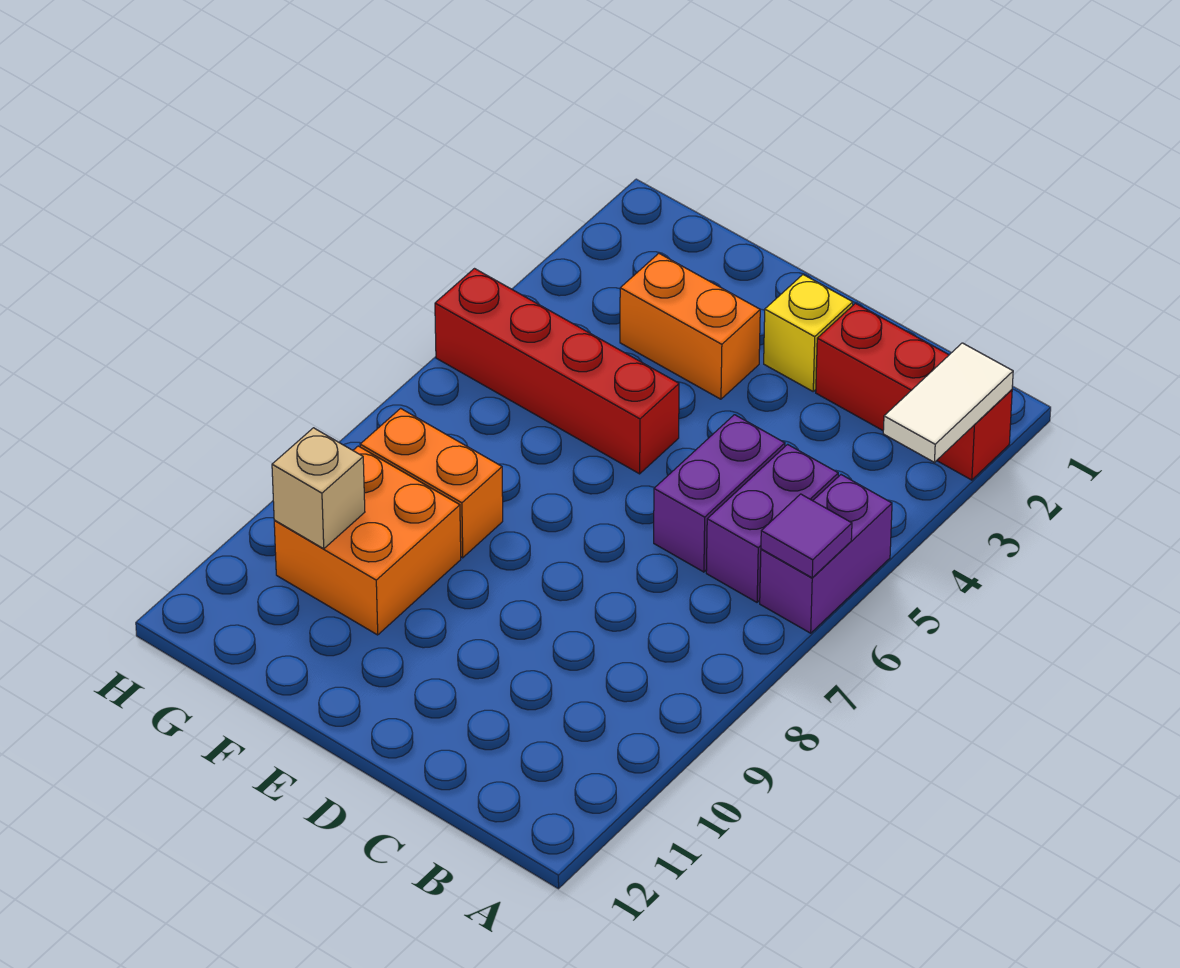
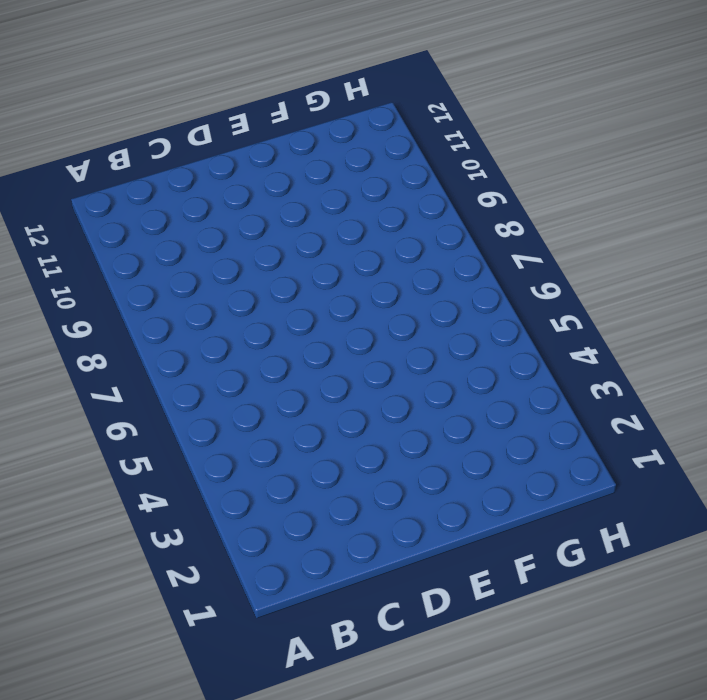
none -> red 1x3 brick [816,303,1012,480]
none -> purple 1x2 brick [760,475,892,633]
none -> purple 1x2 brick [706,444,838,602]

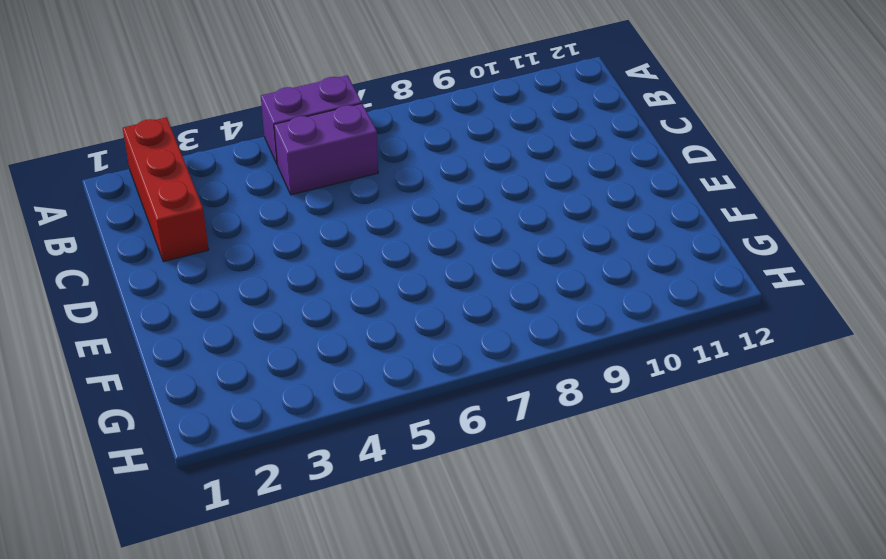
none -> purple 1x2 brick [654,415,785,572]
none -> yellow 1x1 brick [764,275,853,391]
none -> orange 1x2 brick [620,253,760,399]

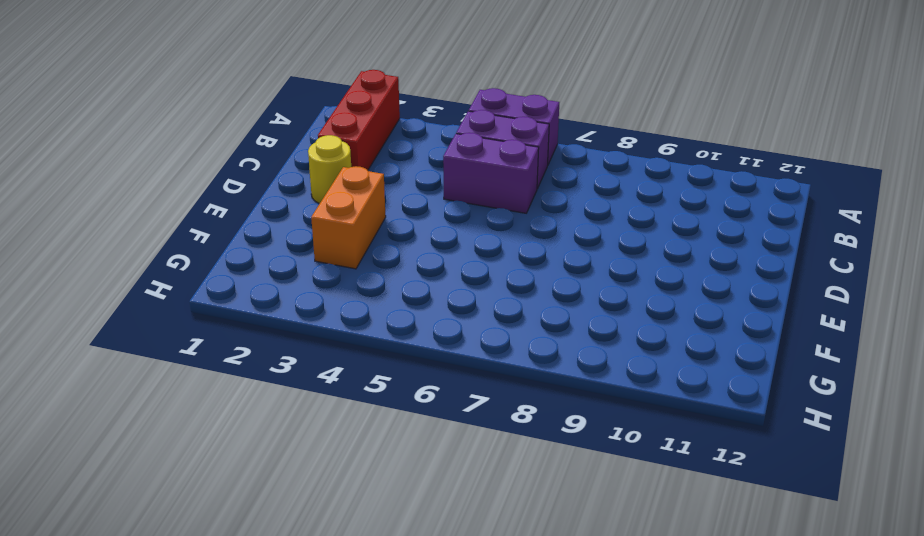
yellow 1x1 round brick [308,135,351,204] -> yellow 1x1 brick [764,275,853,391]
none -> red 1x4 brick [435,269,679,474]
none -> orange 1x2 brick [360,408,503,558]
none -> orange 2x2 brick [274,446,461,635]

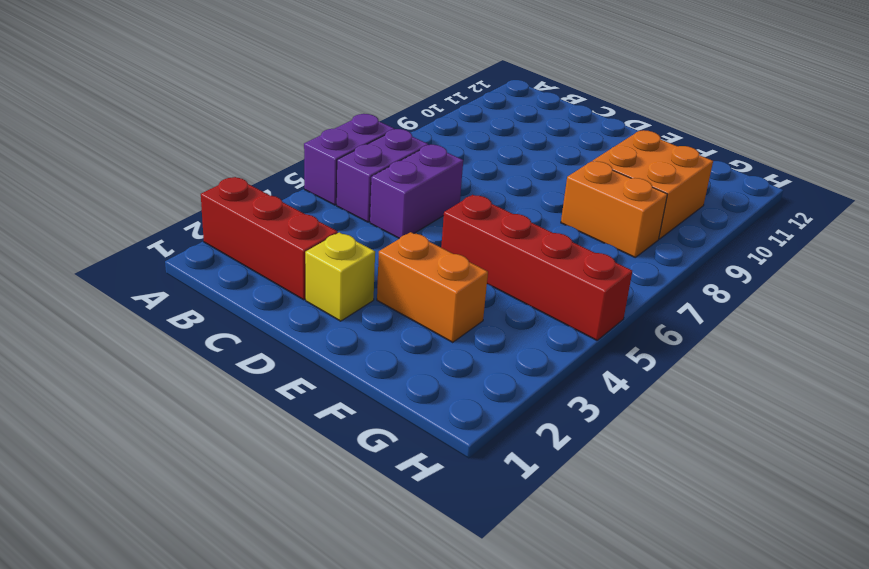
none -> white 1x2 tile [883,343,1013,462]
none -> purple 1x1 tile [761,494,852,578]
none -> tan 1x1 brick [272,428,365,549]

